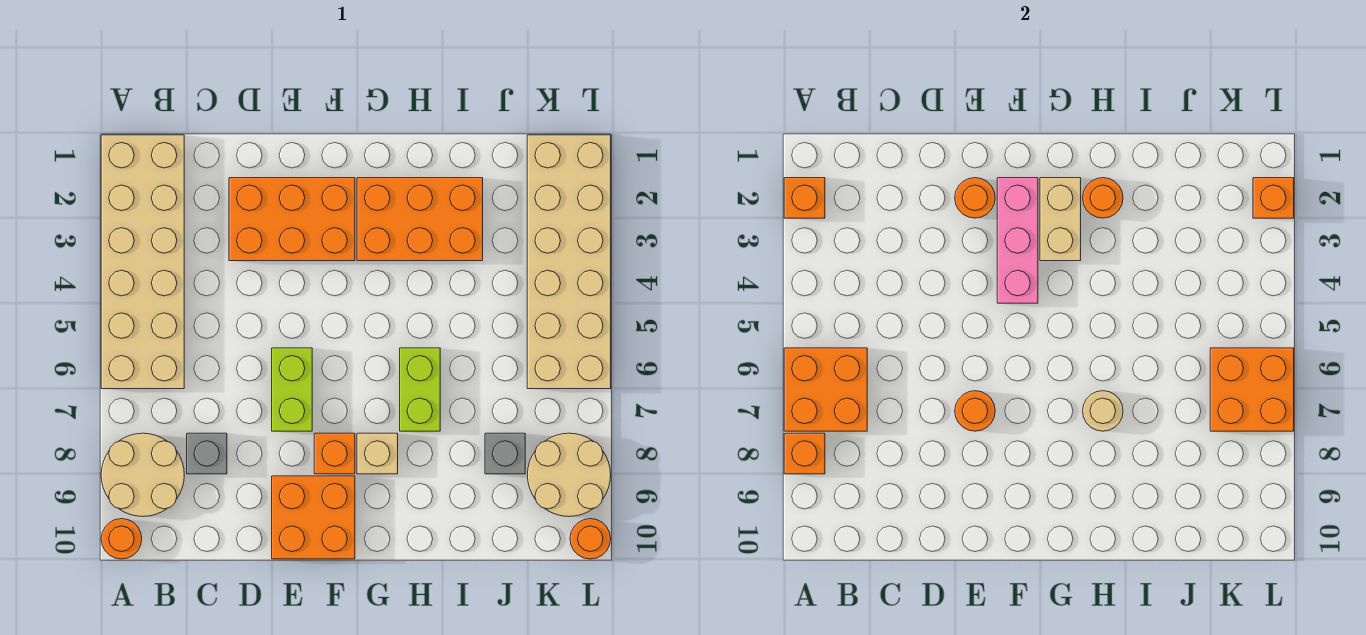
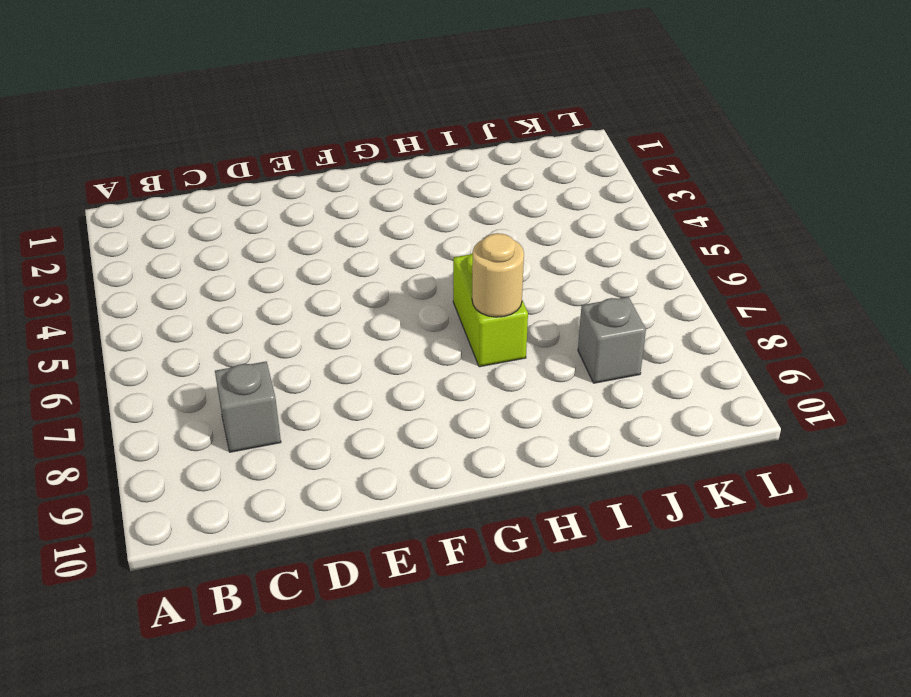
none -> tan 2x6 brick [101,135,184,389]
none -> tan 2x2 round brick [101,433,184,517]
none -> orange 1x1 round brick [101,519,142,559]

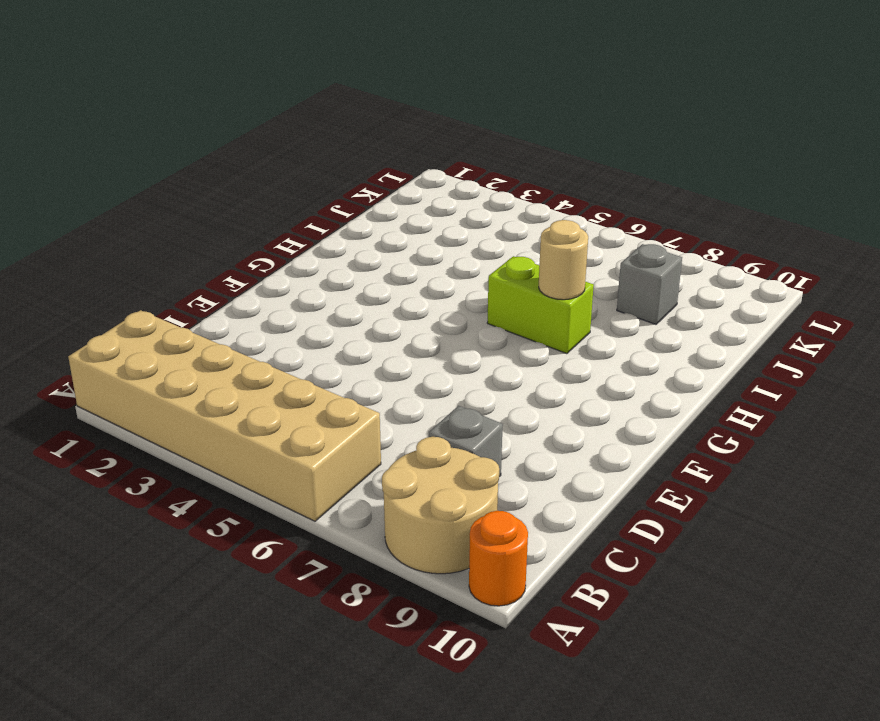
none -> orange 2x3 brick [229,178,355,261]
none -> lime 1x2 brick [272,348,312,431]
none -> orange 2x2 brick [272,476,355,559]

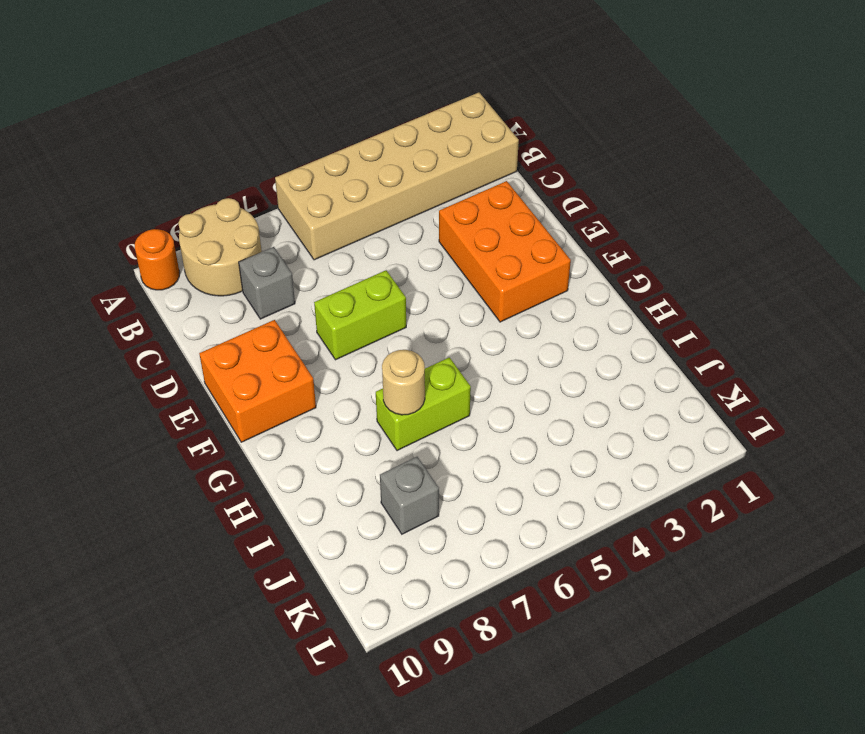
none -> orange 1x1 brick [314,433,355,474]
none -> orange 2x3 brick [357,178,483,261]
none -> tan 1x1 brick [357,433,398,474]

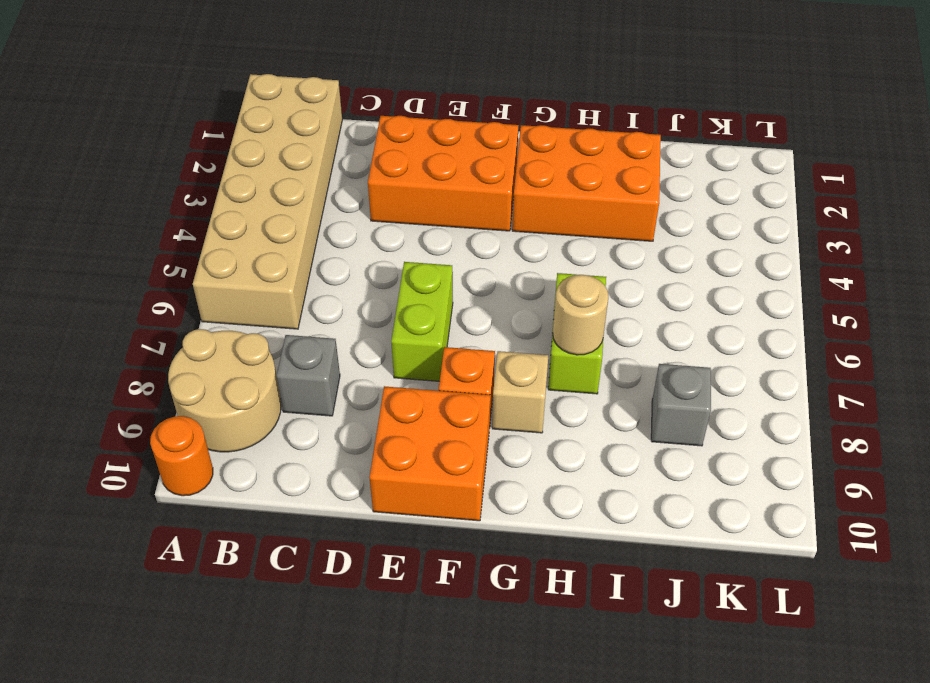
none -> tan 2x6 brick [527,135,611,389]
none -> tan 2x2 round brick [527,433,611,517]
none -> orange 1x1 round brick [570,519,611,559]

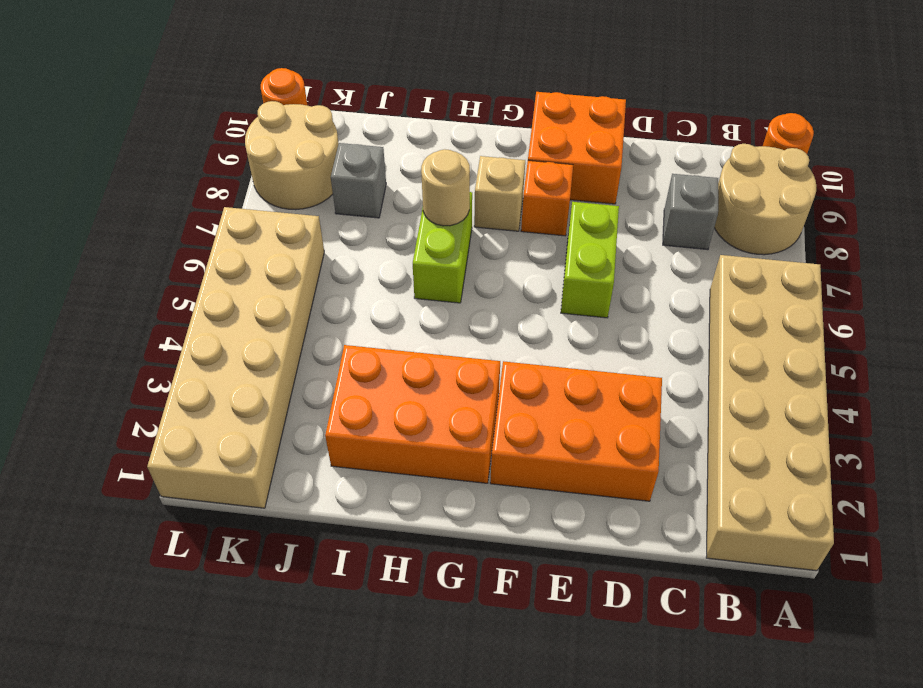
none -> orange 1x1 brick [784,178,825,218]
none -> orange 2x2 brick [784,348,867,431]
none -> orange 1x1 brick [784,433,825,474]

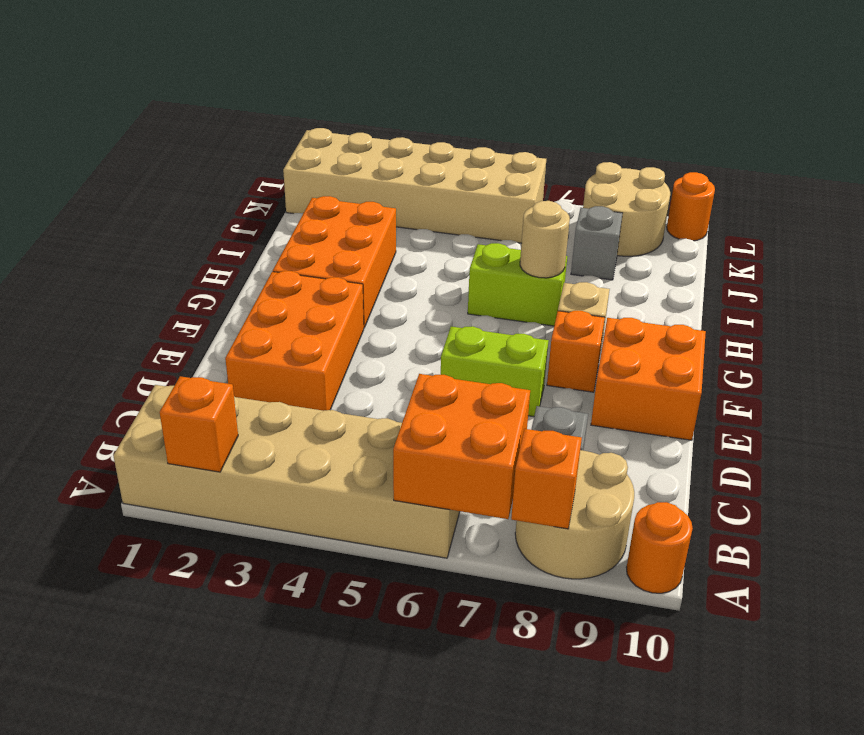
none -> orange 1x1 round brick [955,178,995,218]
none -> orange 1x1 round brick [955,391,995,431]
none -> pink 1x3 brick [997,178,1038,303]

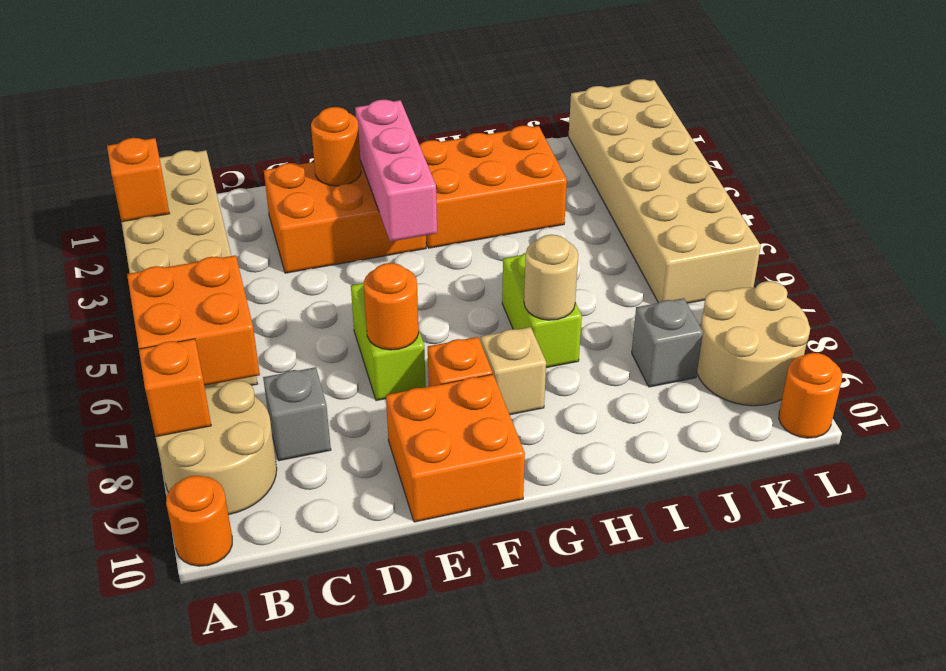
none -> tan 1x2 brick [1040,178,1081,261]
none -> orange 1x1 round brick [1083,178,1123,218]
none -> orange 2x2 brick [1210,348,1294,431]

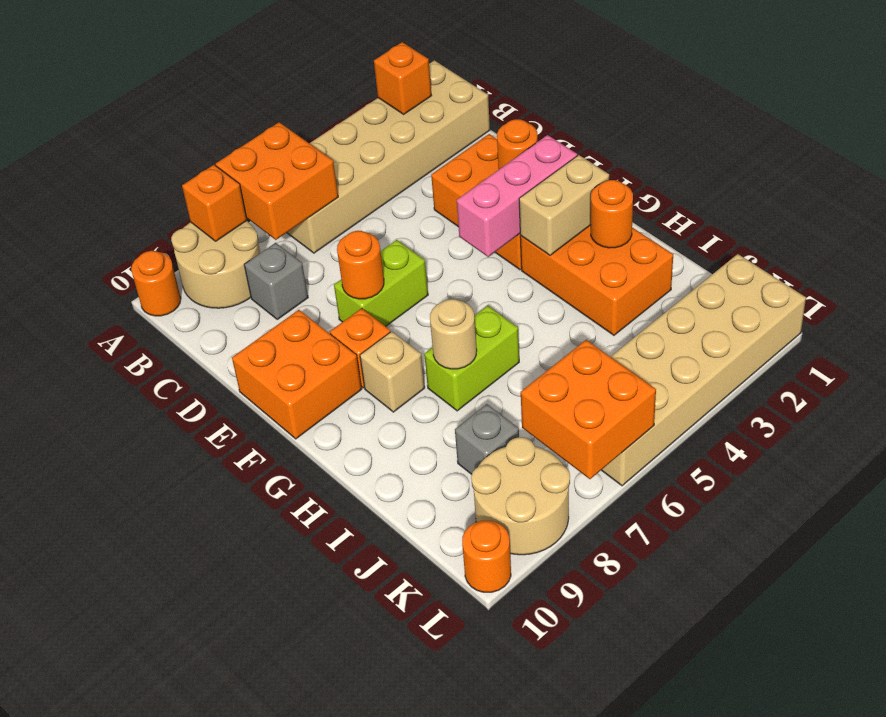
none -> orange 1x1 brick [1253,178,1294,218]

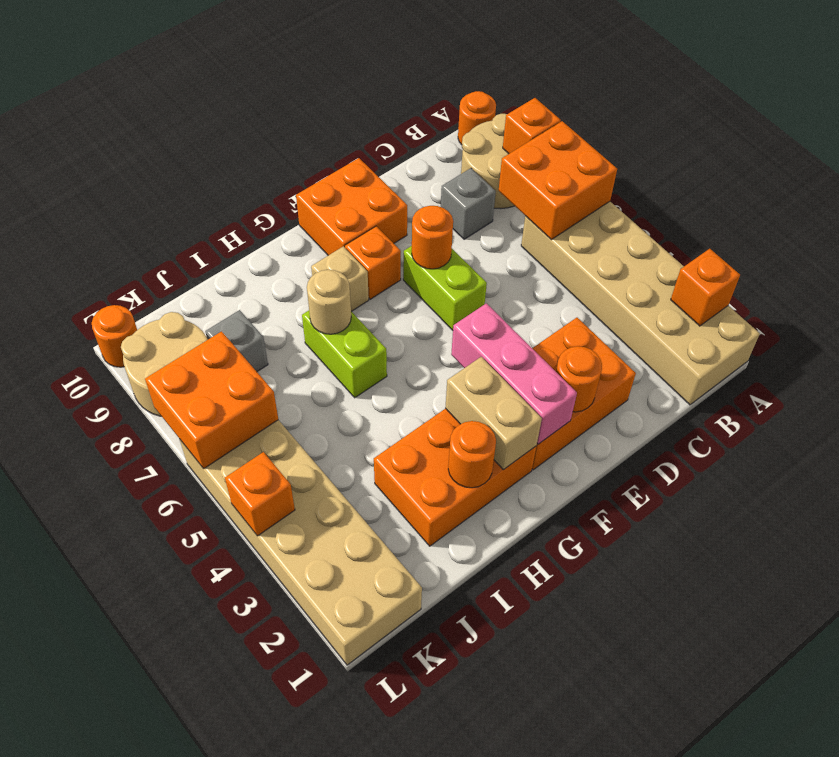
orange 1x1 brick [225,452,295,536] -> orange 1x1 brick moved to [1253,178,1294,218]

